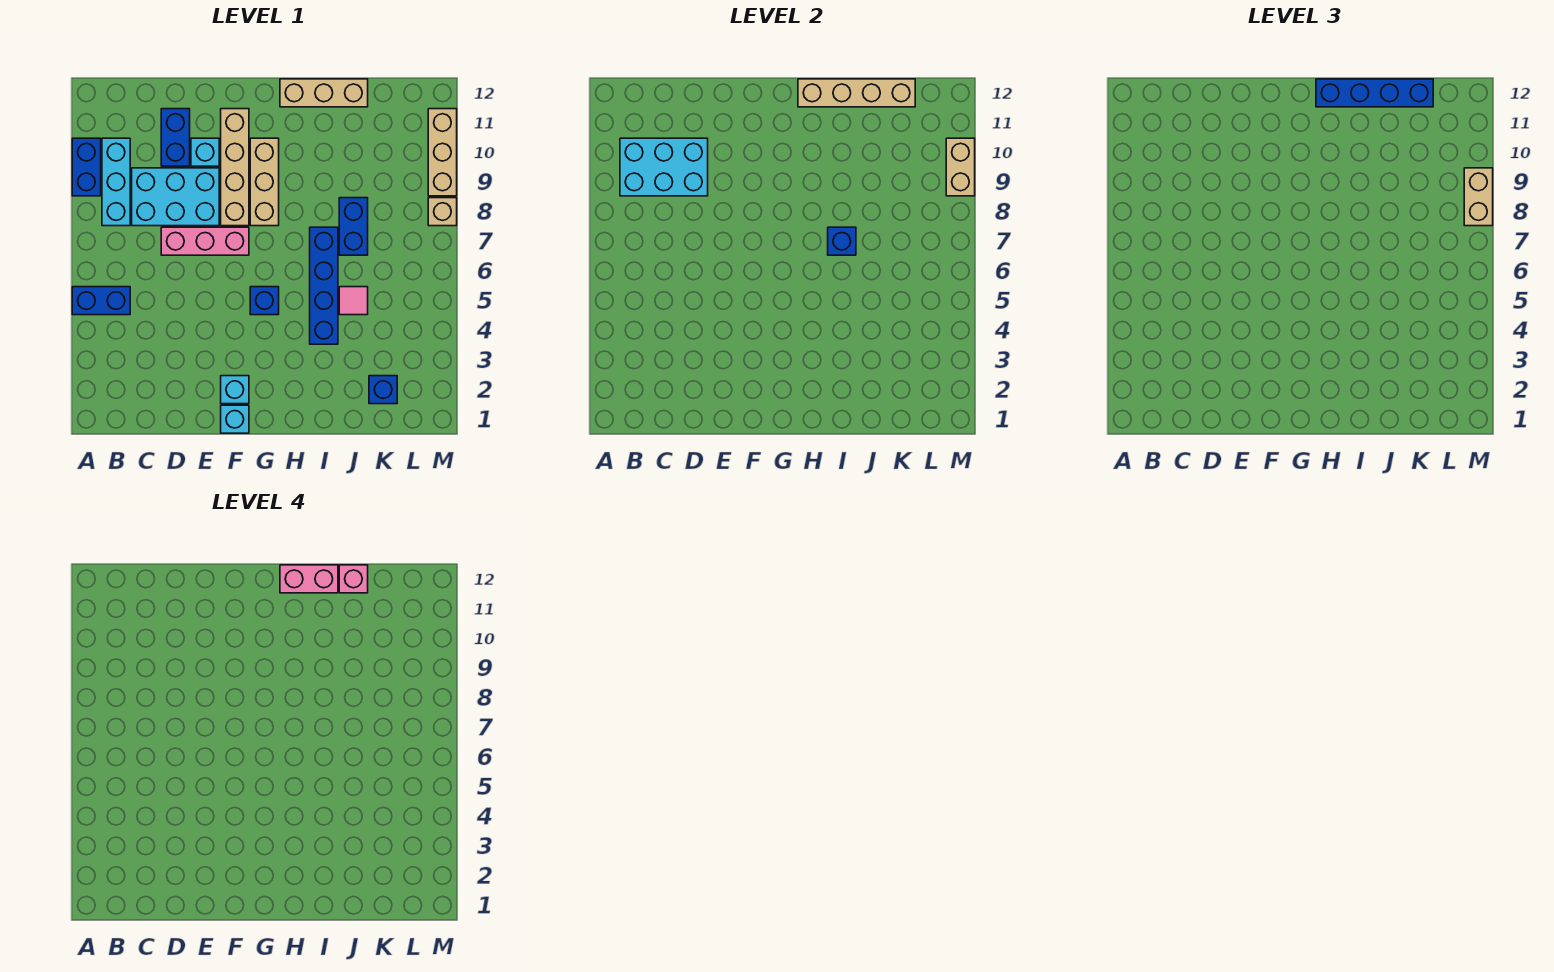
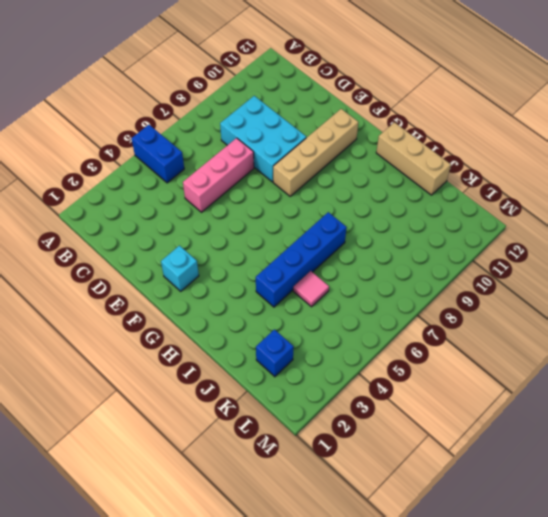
pink 1x3 brick [183,138,254,212] -> pink 1x3 brick turned to [161,227,249,255]
none -> blue 1x2 brick [72,138,101,196]
none -> cyan 1x3 brick [102,138,130,226]
none -> blue 1x2 brick [161,109,190,166]

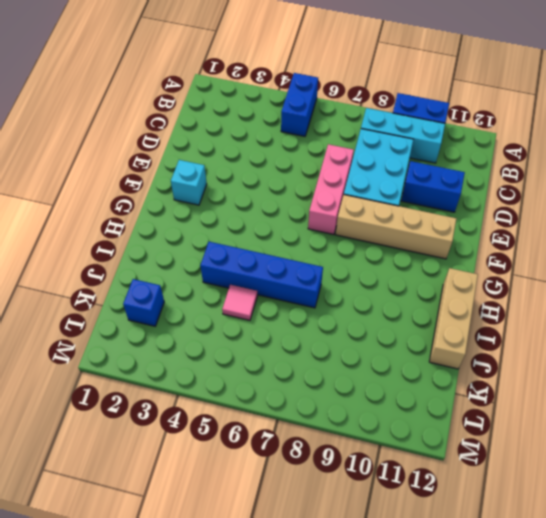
none -> cyan 1x1 brick [191,138,219,166]
none -> cyan 1x1 brick [221,405,249,433]
none -> blue 1x1 brick [250,287,279,315]

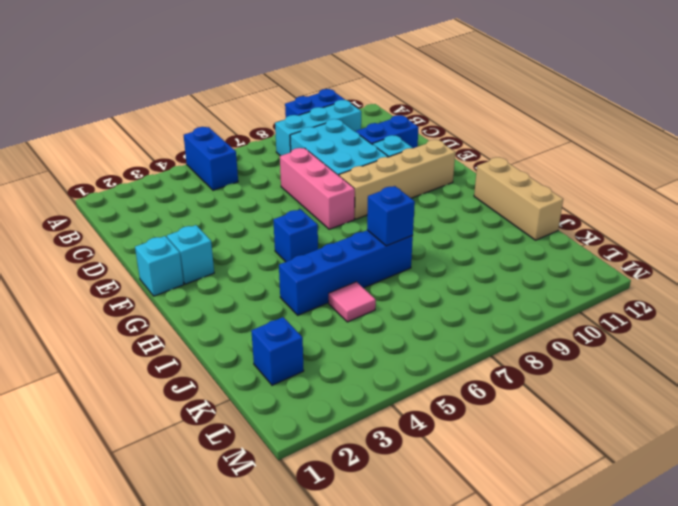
none -> tan 1x3 brick [250,138,279,226]
none -> blue 1x2 brick [339,198,368,255]
none -> tan 1x1 brick [428,198,457,226]

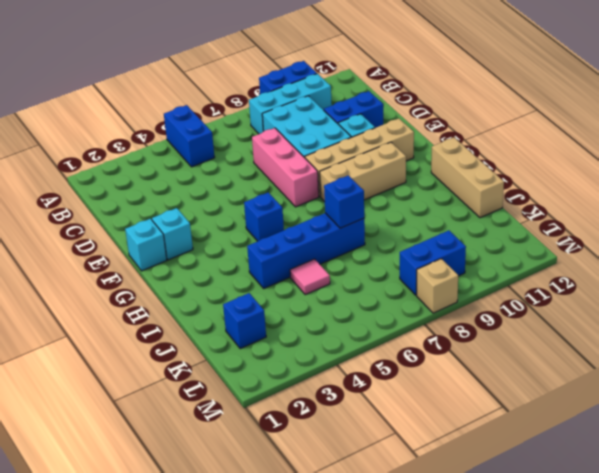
blue 1x2 brick [400,230,466,295] -> blue 1x2 brick moved to [339,198,368,255]
none -> tan 1x3 brick [428,109,457,196]
none -> cyan 2x3 brick [620,138,708,196]
none -> tan 1x4 brick [798,79,915,107]

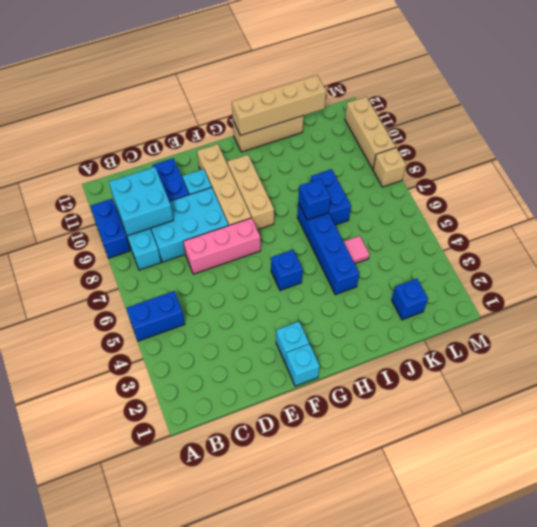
cyan 2x2 brick [109,167,173,236] -> cyan 2x3 brick [620,138,708,196]
none -> tan 1x2 brick [946,138,975,196]
none -> blue 1x4 brick [1316,79,1433,107]
none -> tan 1x2 brick [1464,168,1493,226]

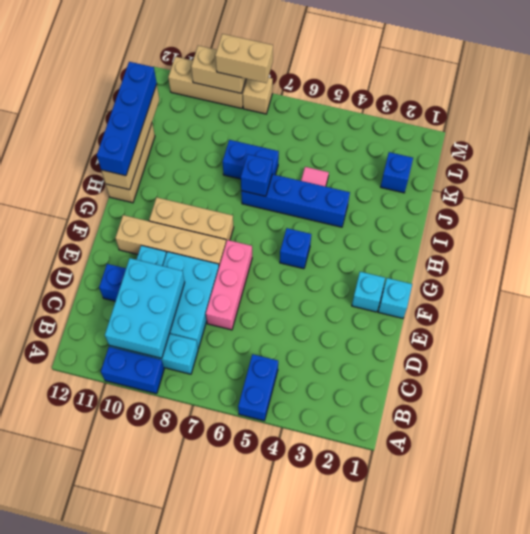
none -> pink 1x2 brick [280,565,338,593]
none -> pink 1x1 brick [339,565,368,593]

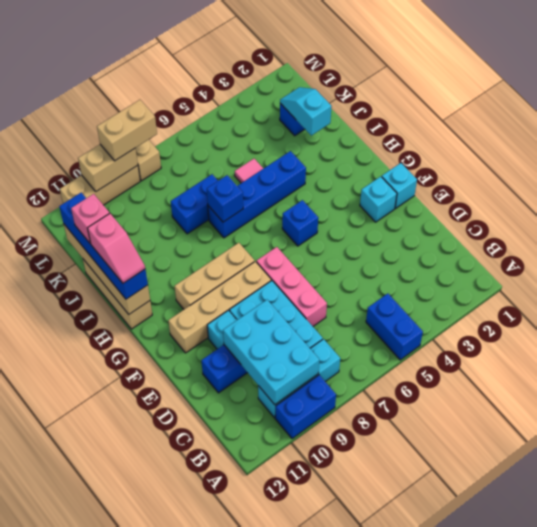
pink 1x2 slope [88,213,145,283] -> pink 1x2 brick [280,565,338,593]
cyan 1x2 slope [280,87,331,136] -> none

